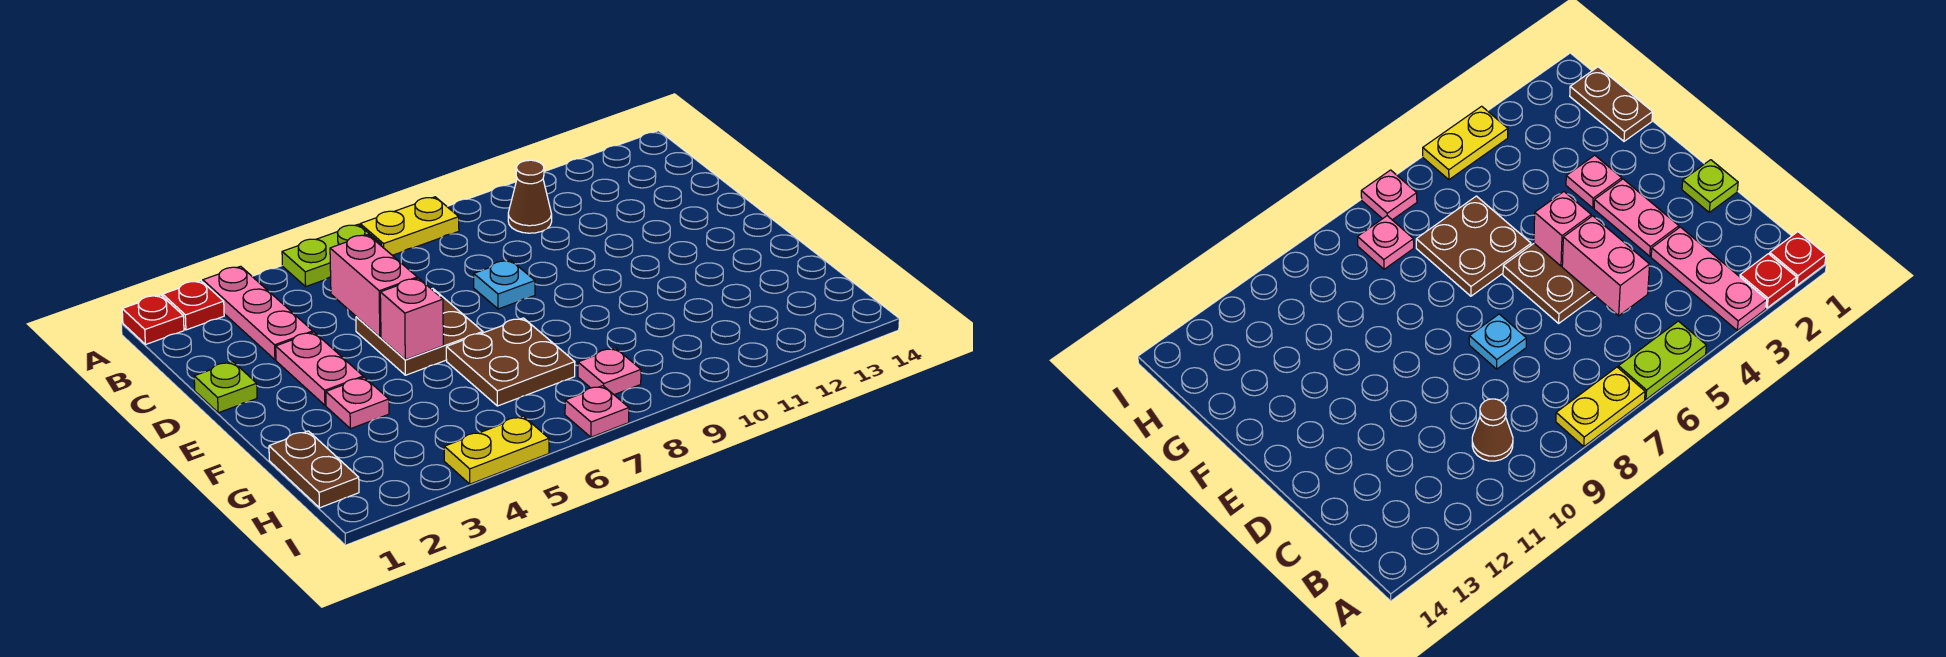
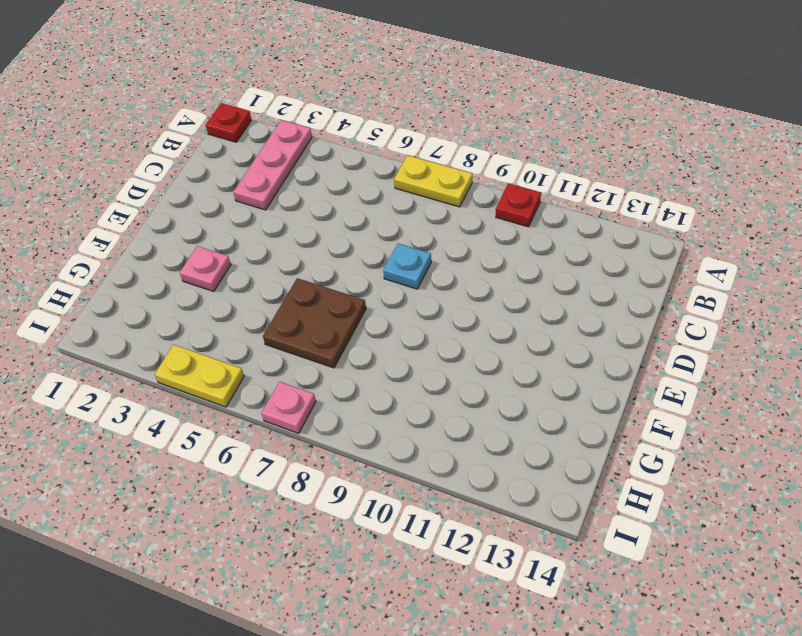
red 1x1 plate [496,183,541,227] -> red 1x1 plate moved to [163,281,224,330]
none -> lime 1x2 plate [282,224,382,286]
none -> brown 1x1 cone [508,160,552,233]
none -> lime 1x1 plate [194,362,257,413]

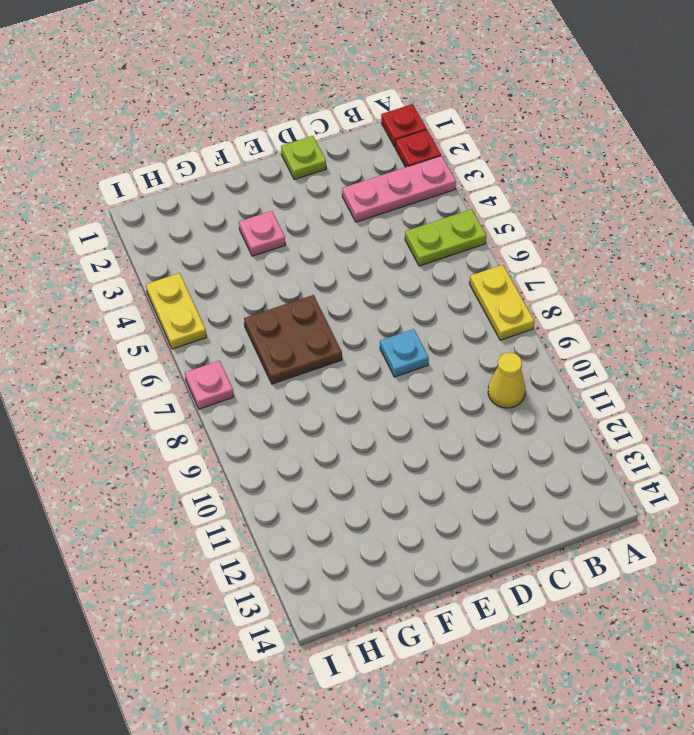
lime 1x2 plate [405,209,486,266] -> lime 1x2 plate turned to [282,224,382,286]
yellow 1x1 cone [488,352,526,408] -> brown 1x1 cone [508,160,552,233]
none -> pink 1x2 plate [276,332,363,405]
none -> brown 2x2 plate [356,289,483,375]
none -> brown 1x2 plate [269,431,359,508]

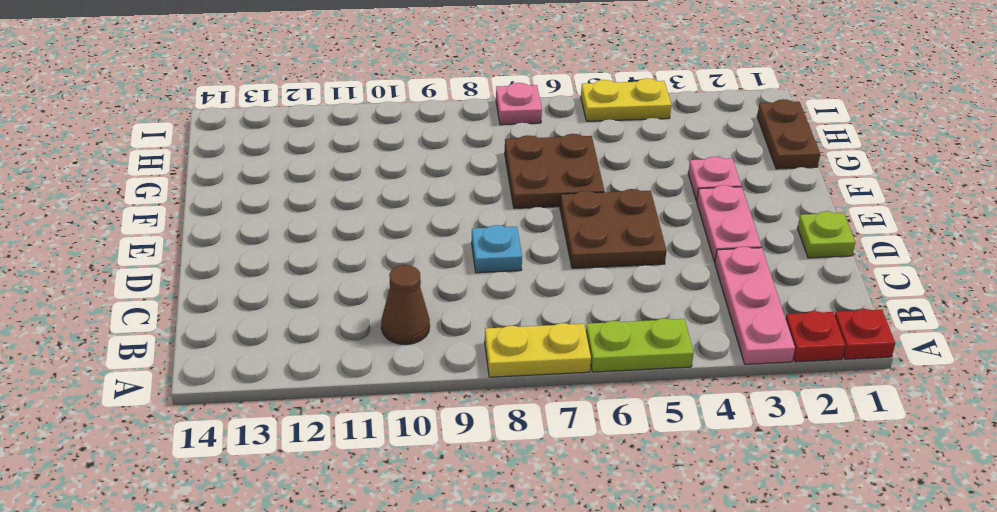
none -> pink 1x1 plate [578,348,641,395]
none -> pink 1x2 brick [330,235,417,337]
none -> pink 1x1 brick [380,278,443,360]

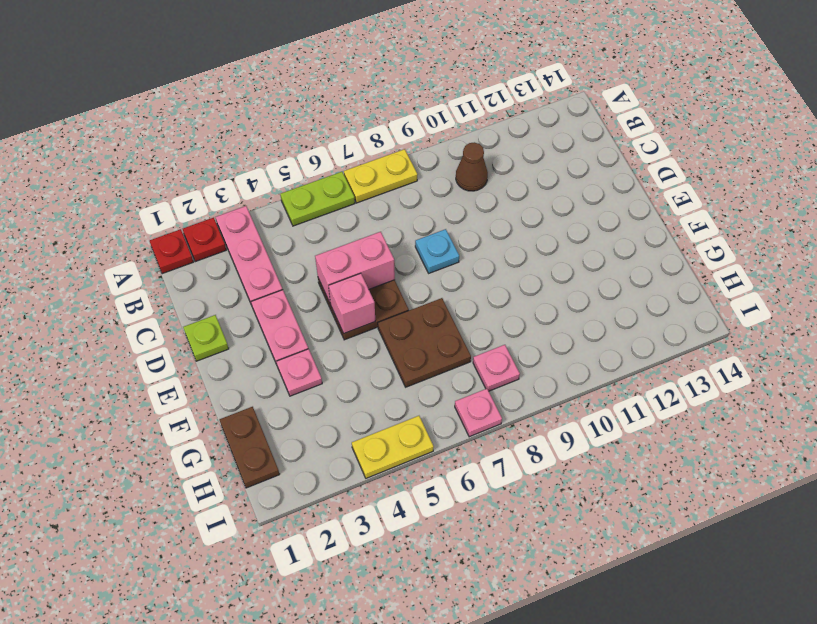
pink 1x2 brick [315,232,395,304] -> pink 1x2 brick turned to [330,235,417,337]

